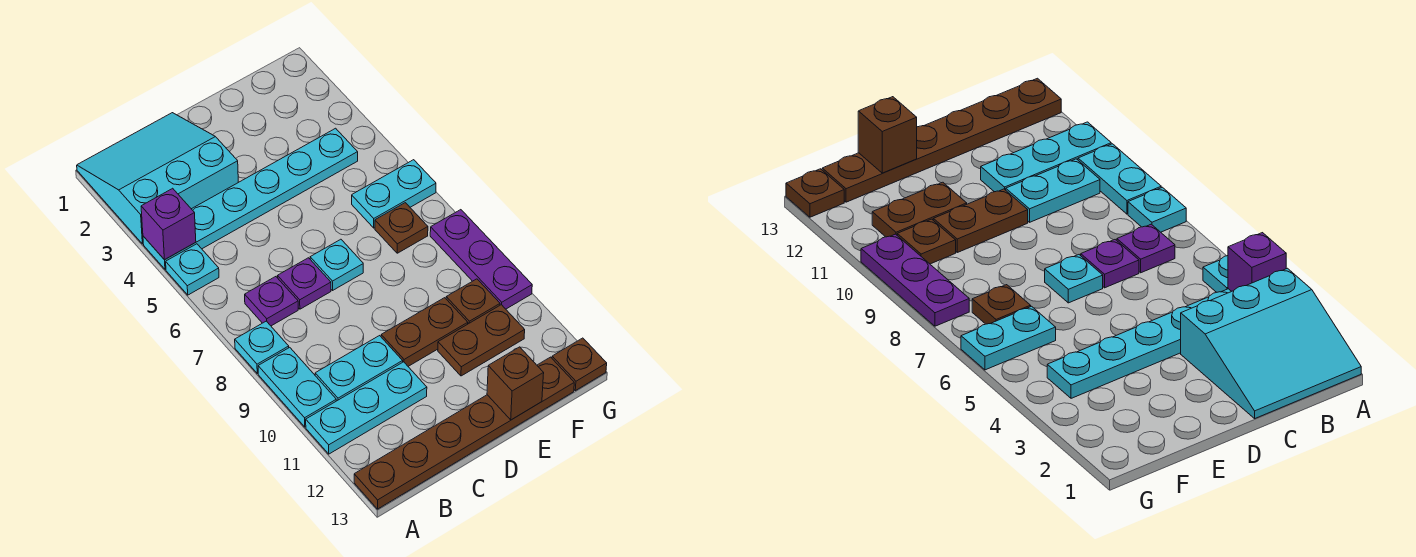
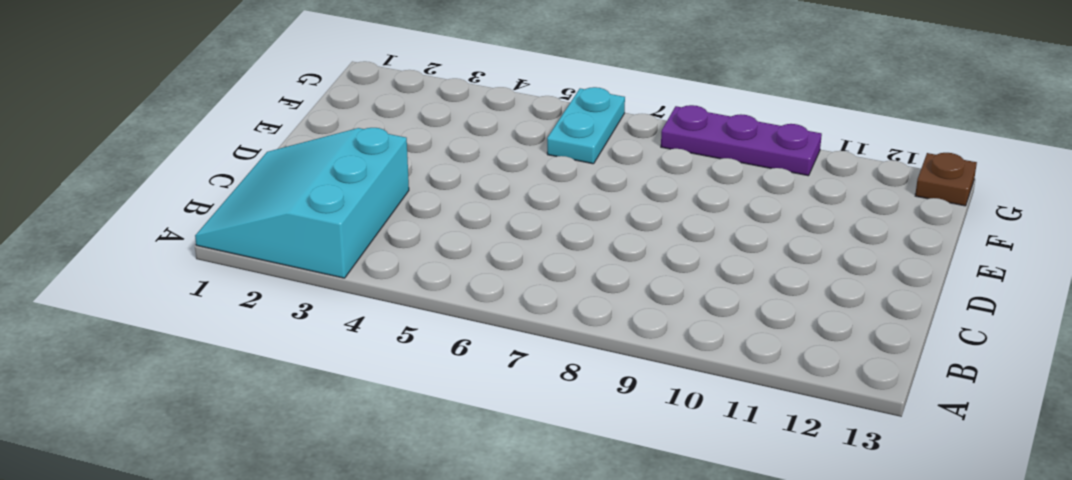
none -> cyan 1x6 plate [143,128,358,269]
none -> cyan 1x1 plate [166,244,219,295]
none -> cyan 1x1 plate [235,321,289,373]

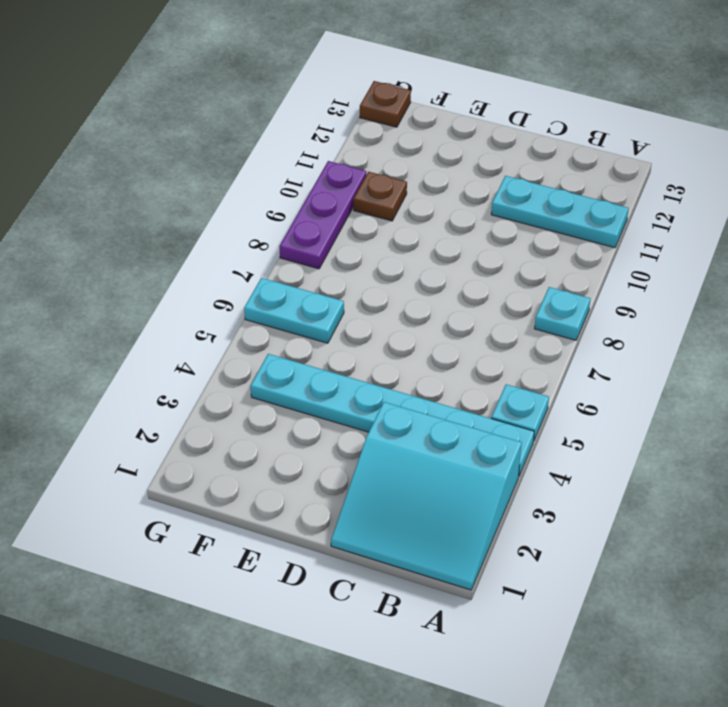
none -> cyan 1x2 plate [258,347,336,427]
none -> brown 1x6 plate [354,357,574,509]
none -> purple 1x1 plate [245,277,298,326]

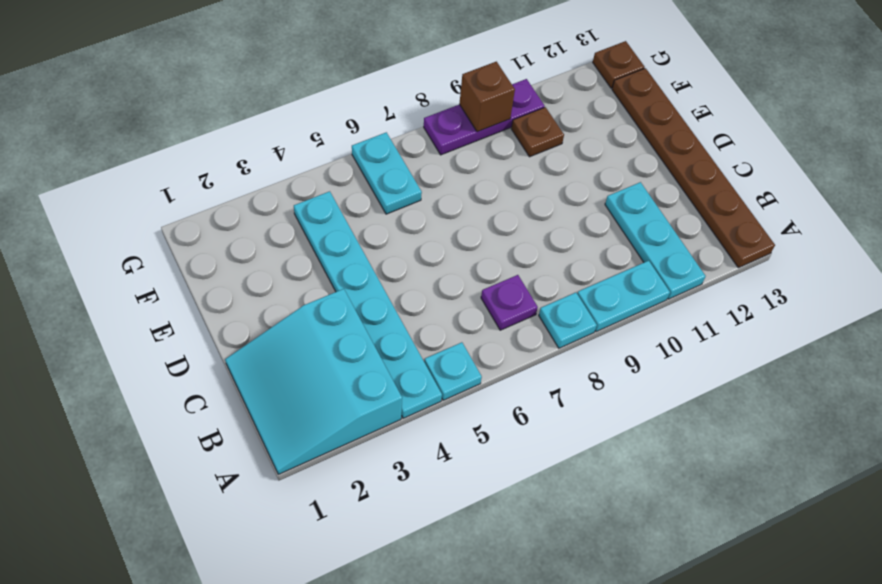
brown 1x1 brick [459,62,515,132] -> brown 1x1 brick moved to [487,347,544,420]
none -> cyan 1x2 plate [315,336,403,401]
none -> purple 1x1 plate [278,258,331,309]
none -> cyan 1x1 plate [310,239,363,290]

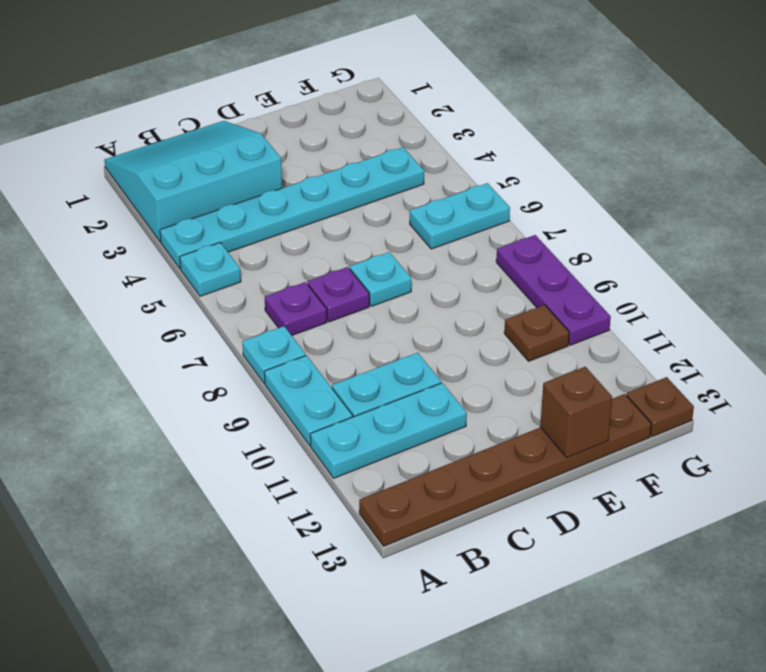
none -> brown 1x2 plate [381,298,468,366]
none -> brown 1x2 plate [438,305,525,376]
none -> brown 1x1 plate [375,203,428,253]

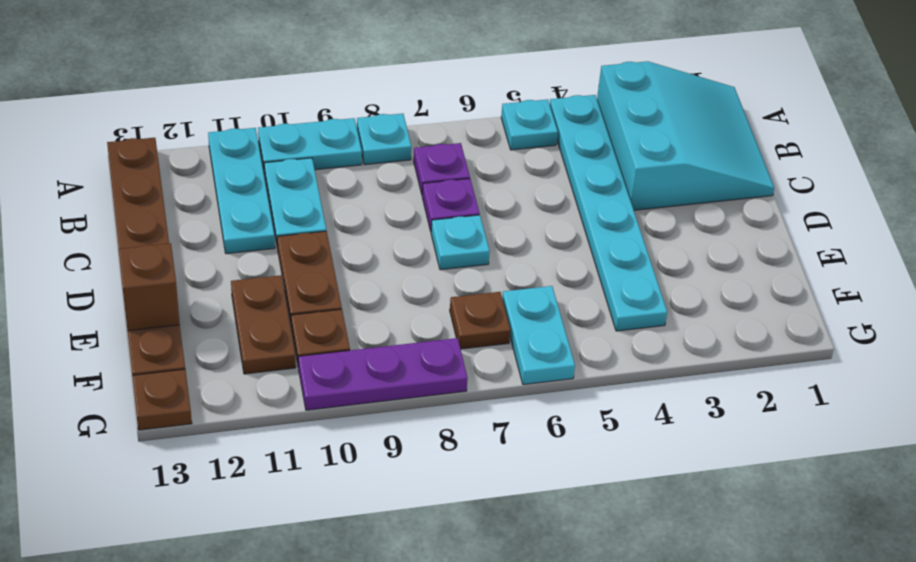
none -> purple 1x1 brick [141,188,196,260]

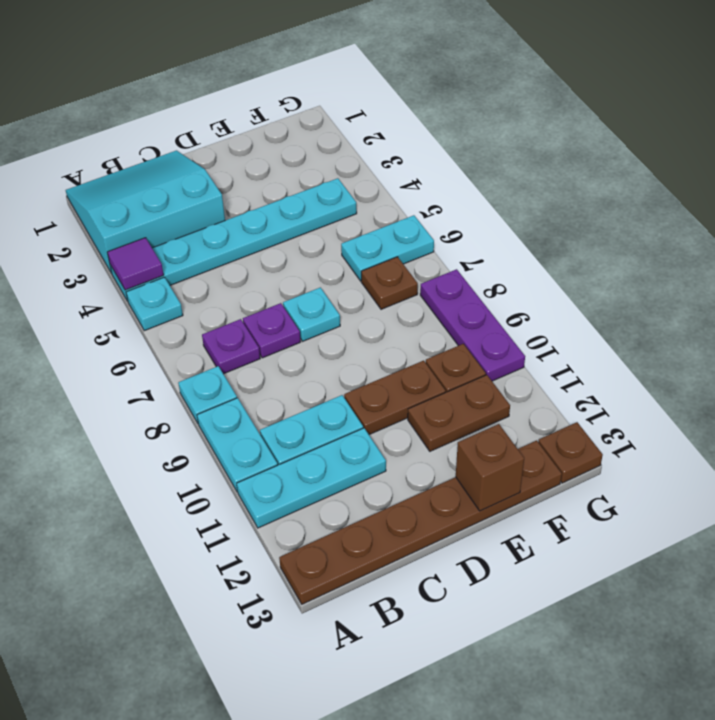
purple 1x1 tile [107,238,164,290] -> purple 1x1 brick [141,188,196,260]

